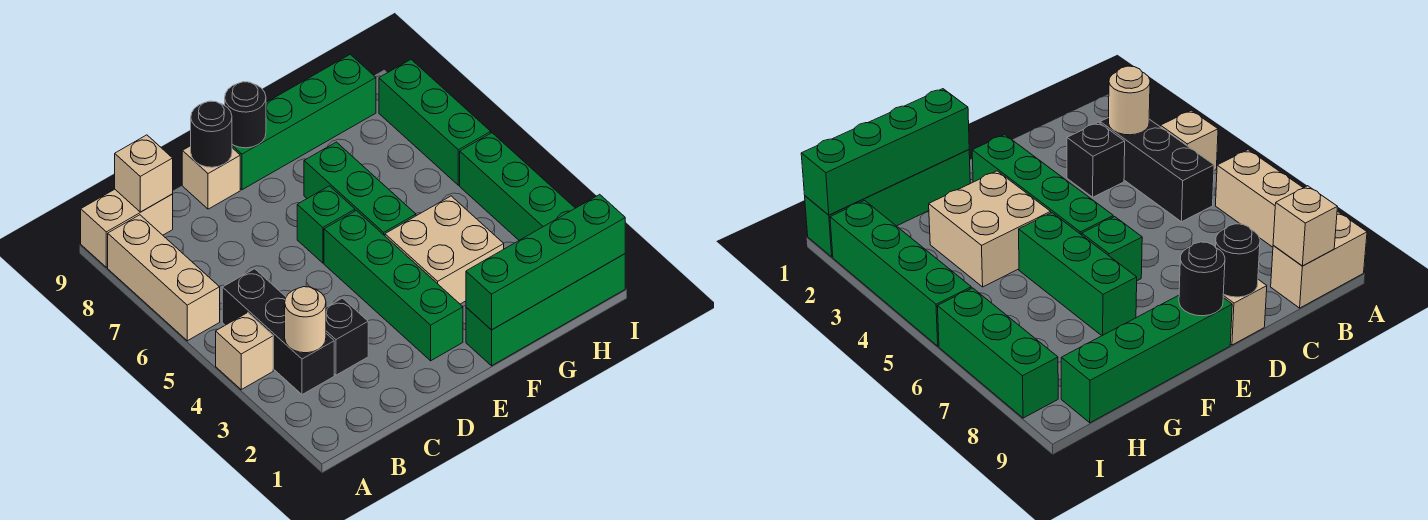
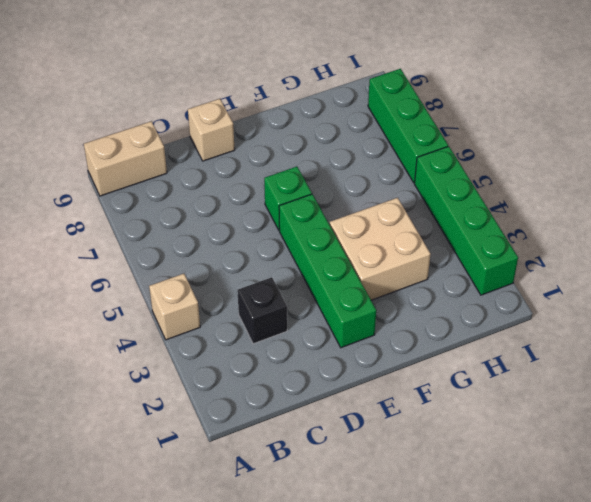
none -> tan 1x3 brick [108,215,220,341]
none -> black 1x3 brick [222,269,334,395]
none -> green 1x4 brick [232,54,376,190]

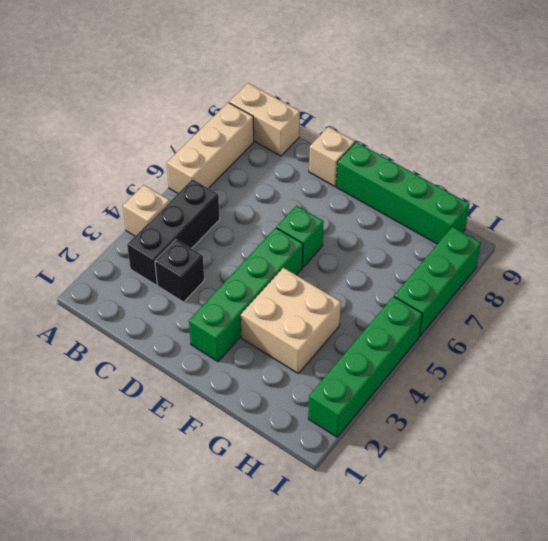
none -> green 1x4 brick [466,254,625,366]
none -> green 1x3 brick [304,142,416,236]
none -> tan 1x1 round brick [285,287,326,353]

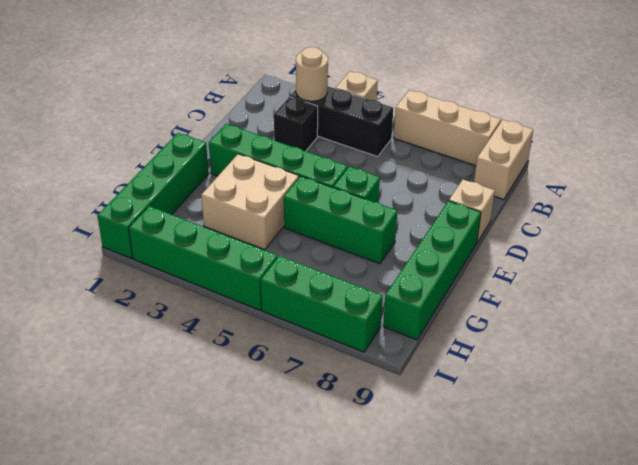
none -> tan 1x1 brick [115,135,173,212]
none -> black 1x1 round brick [191,101,232,167]
none -> black 1x1 round brick [225,82,266,148]

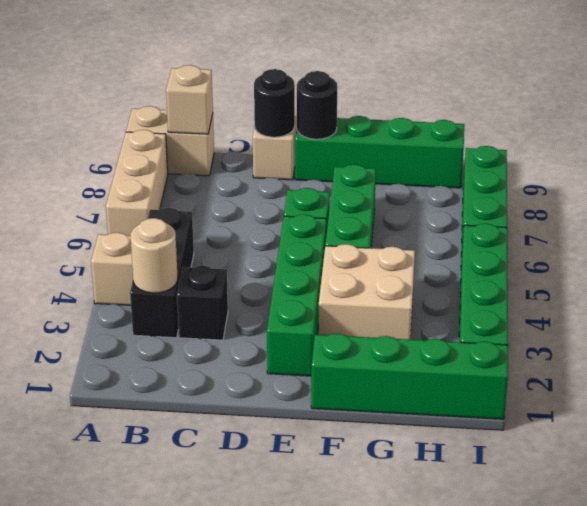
none -> green 1x4 brick [466,194,625,330]

